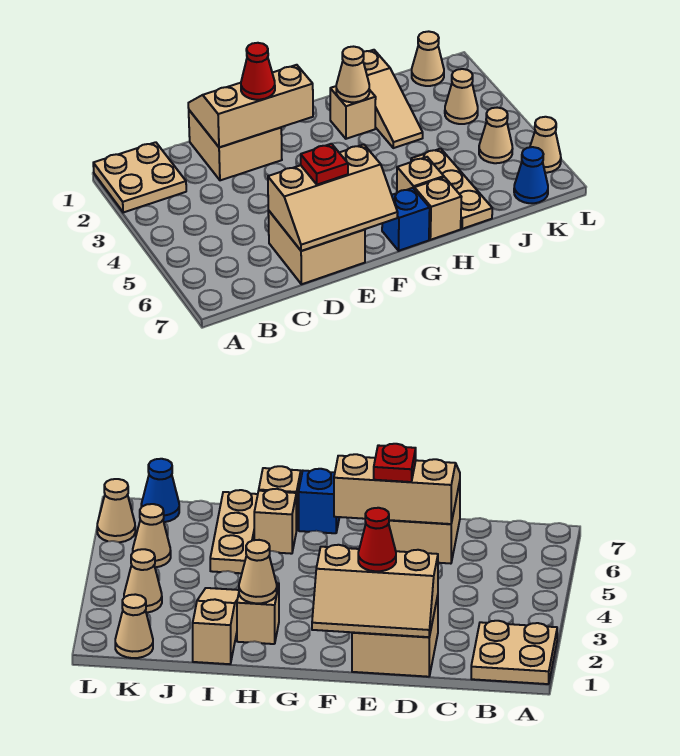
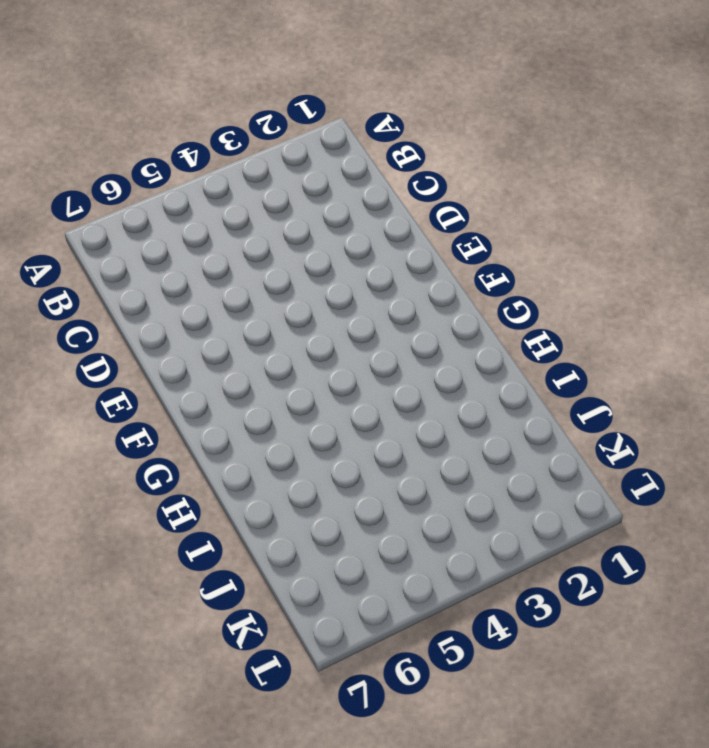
none -> tan 2x2 plate [93,142,186,212]
none -> tan 2x2 brick [189,110,282,180]
none -> tan 2x2 brick [268,210,365,284]

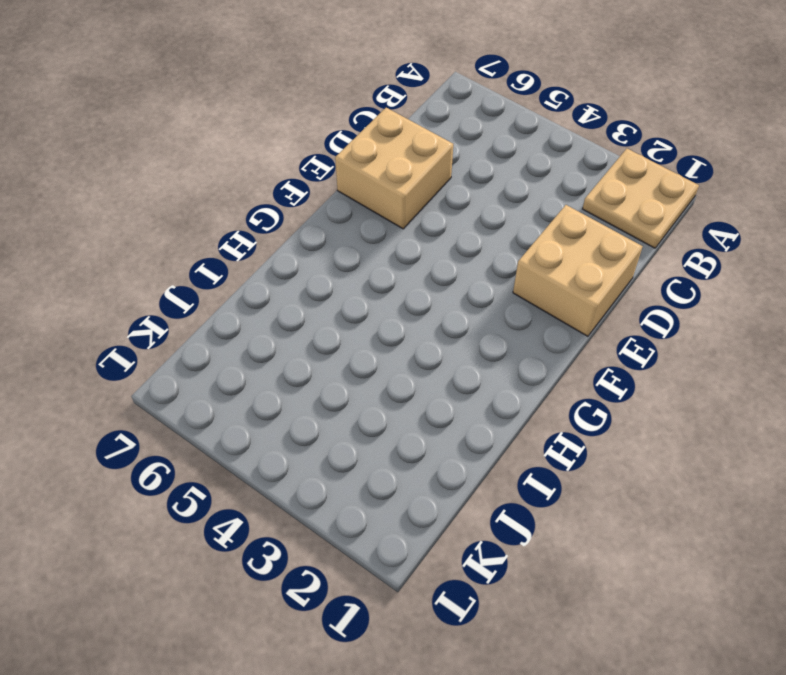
none -> blue 1x1 brick [382,188,430,251]
none -> tan 1x1 brick [330,86,376,139]
none -> tan 1x1 brick [397,157,444,193]

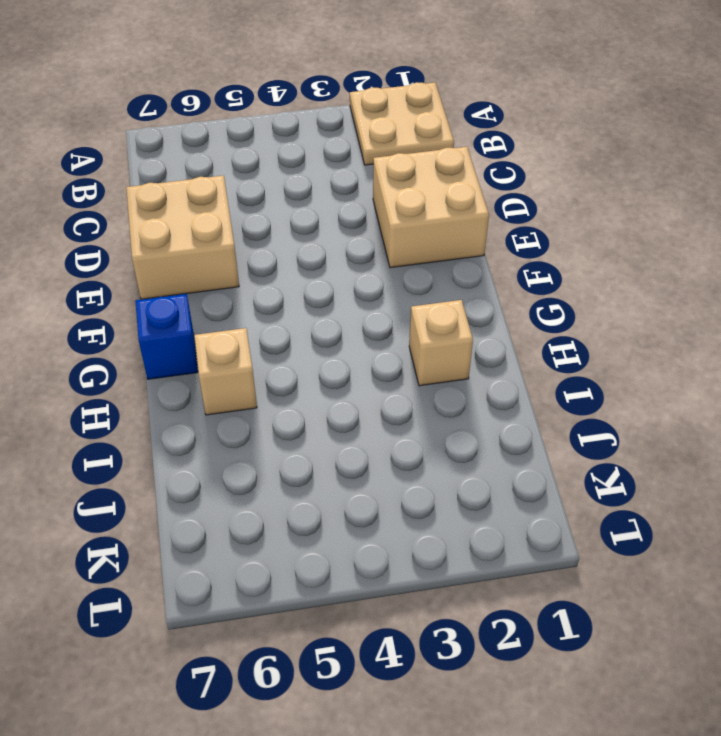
none -> tan 1x1 brick [414,177,461,240]
none -> tan 1x3 slope [363,50,423,148]
none -> tan 1x3 plate [411,149,492,229]

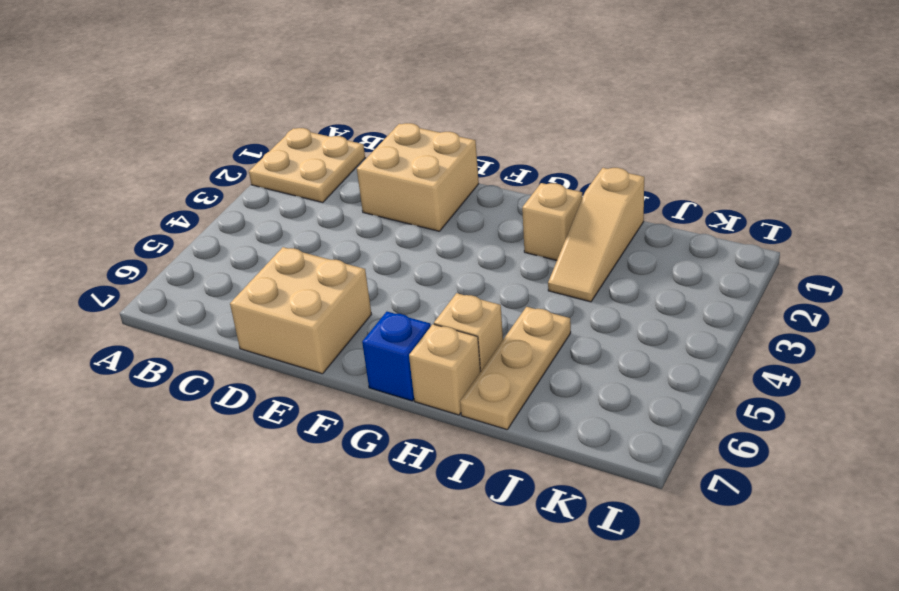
none -> tan 1x1 cone [412,31,444,86]
none -> tan 1x1 cone [445,69,478,124]
none -> tan 1x1 cone [479,108,513,163]

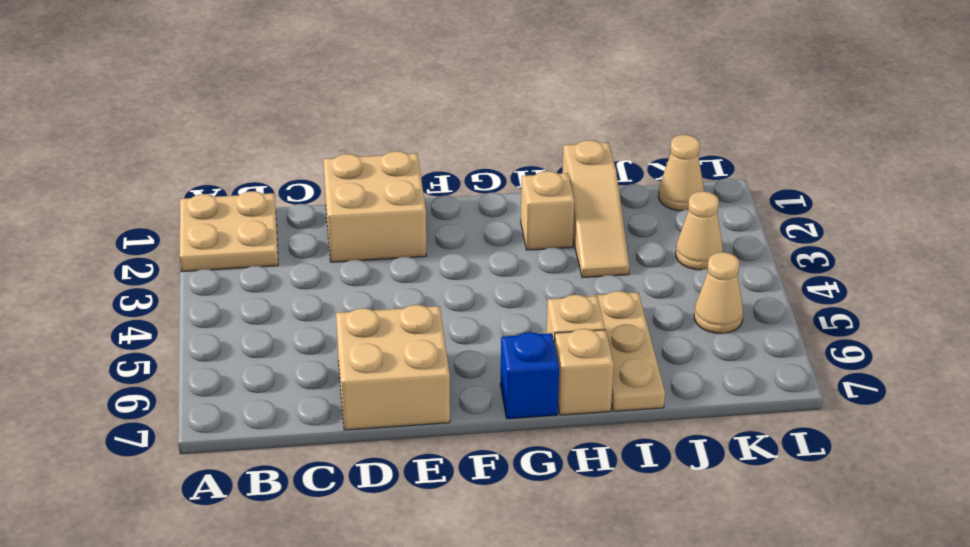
none -> blue 1x1 cone [514,147,548,203]
none -> tan 1x1 cone [530,117,561,173]
none -> tan 2x3 slope [188,65,313,147]

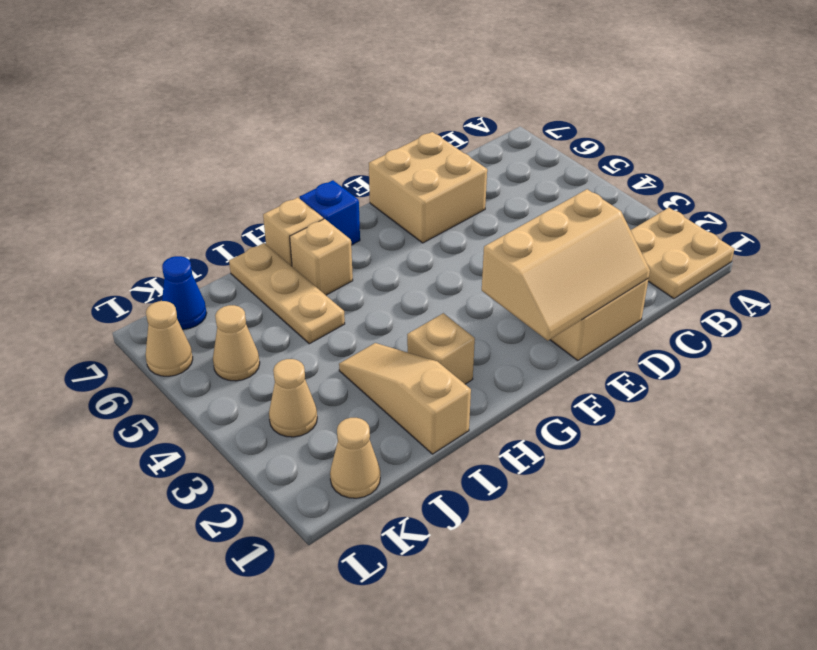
none -> tan 2x3 slope [268,144,398,251]
none -> tan 1x1 cone [336,47,369,102]
none -> red 1x1 cone [241,43,275,100]

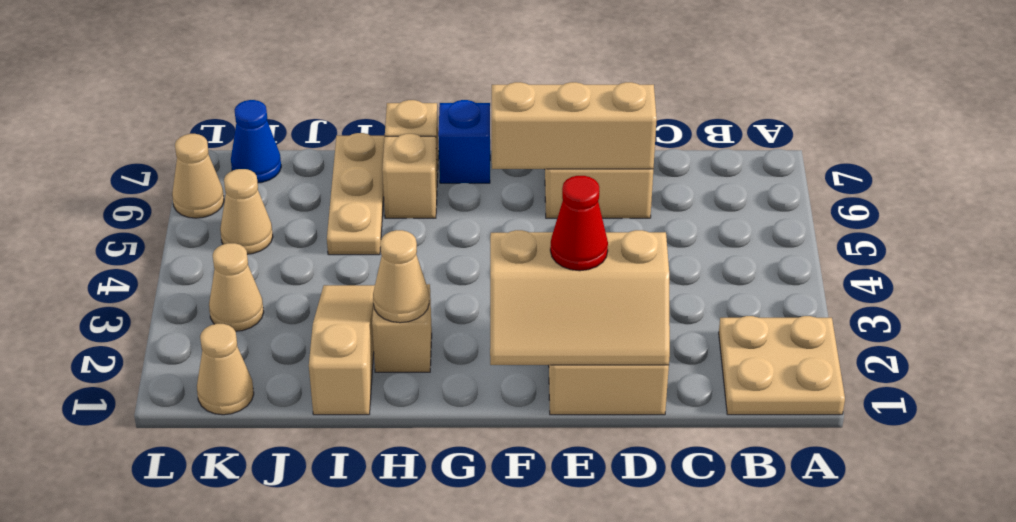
none -> red 1x1 plate [301,144,348,185]

